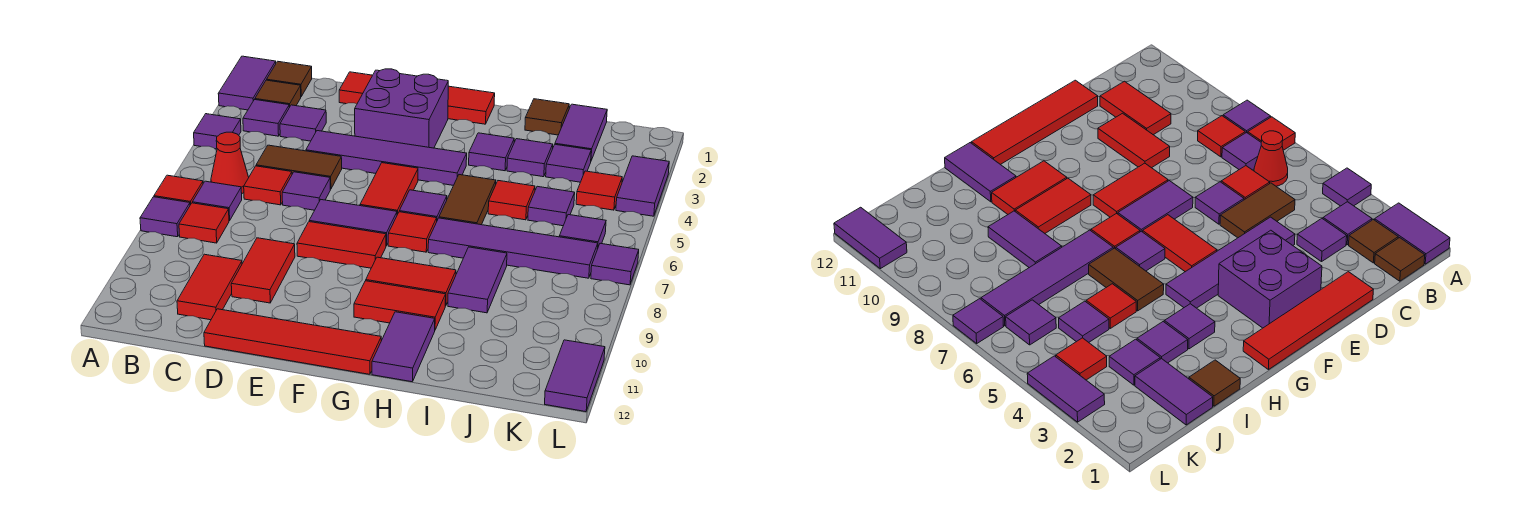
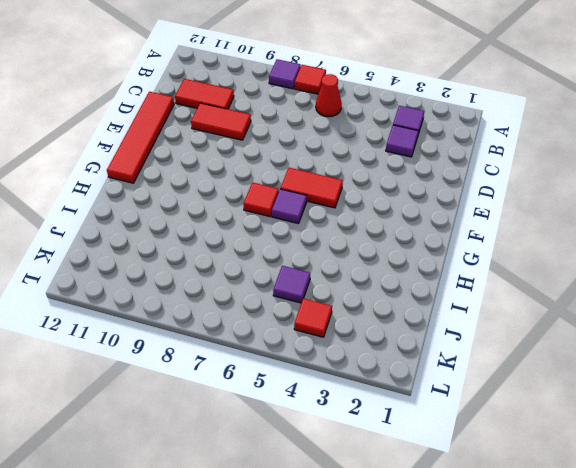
none -> purple 1x2 tile [218,56,276,110]
none -> purple 1x1 tile [194,114,241,149]
none -> brown 1x1 tile [267,61,312,96]
none -> brown 1x1 tile [255,80,301,107]

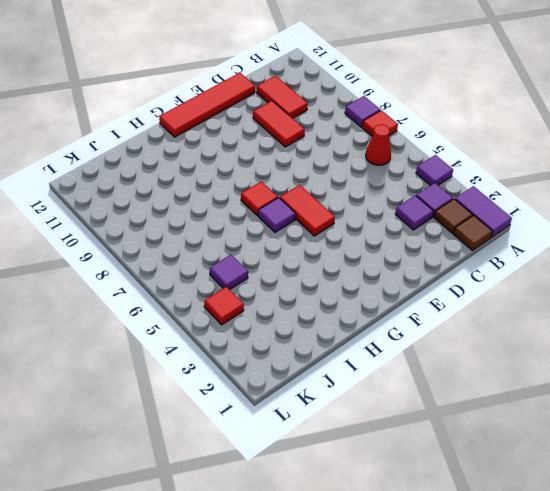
none -> purple 1x1 tile [192,181,242,221]
none -> red 1x1 tile [179,203,229,243]
none -> brown 1x2 tile [256,145,342,189]
none -> red 1x1 tile [244,166,292,205]

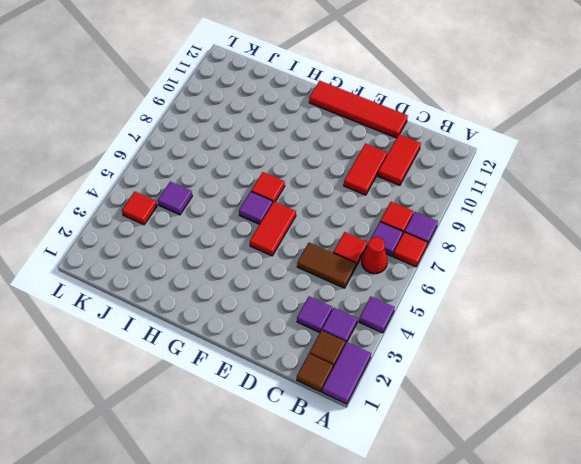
none -> red 1x4 tile [339,72,495,124]
none -> purple 1x4 tile [306,131,467,185]
none -> purple 1x1 tile [282,172,330,210]
none -> purple 2x2 brick [355,69,448,148]

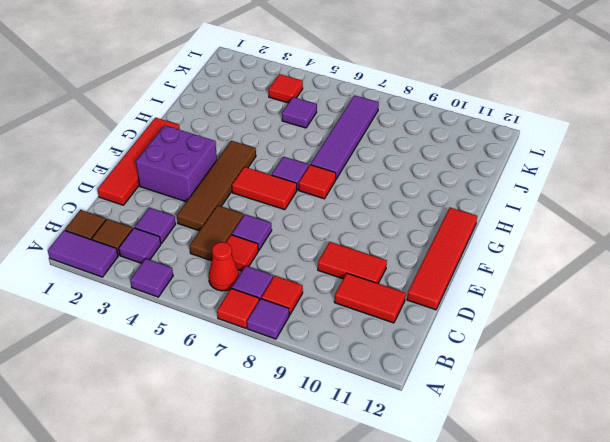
brown 1x4 tile [177,141,256,231] -> purple 1x4 tile [306,131,467,185]
none -> purple 1x2 tile [309,200,397,246]
none -> red 1x2 tile [297,222,386,268]
none -> red 1x2 tile [366,257,456,306]
none -> red 1x2 tile [354,281,446,330]

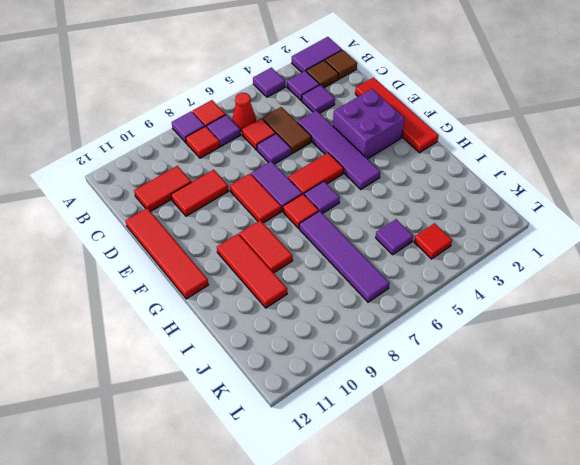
red 1x3 tile [217,234,287,308] -> red 1x2 tile [354,281,446,330]
none -> purple 1x1 tile [469,133,514,171]
none -> brown 1x2 tile [439,175,496,225]
none -> purple 1x2 tile [372,312,435,382]
none -> brown 1x1 tile [525,99,569,135]

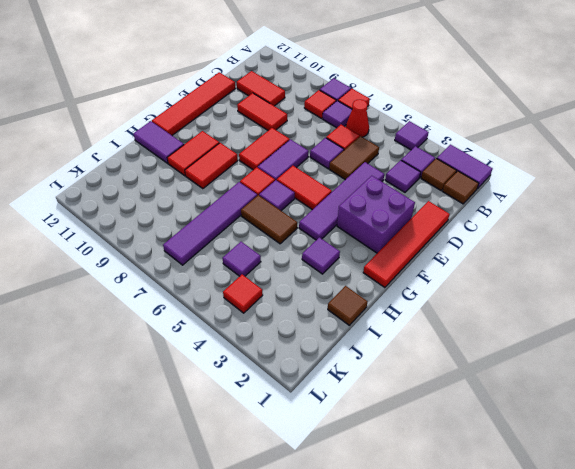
none -> purple 1x1 tile [507,139,553,177]
none -> red 1x1 tile [488,181,535,220]
none -> purple 1x2 tile [448,247,507,313]
none -> purple 1x2 tile [555,104,607,160]

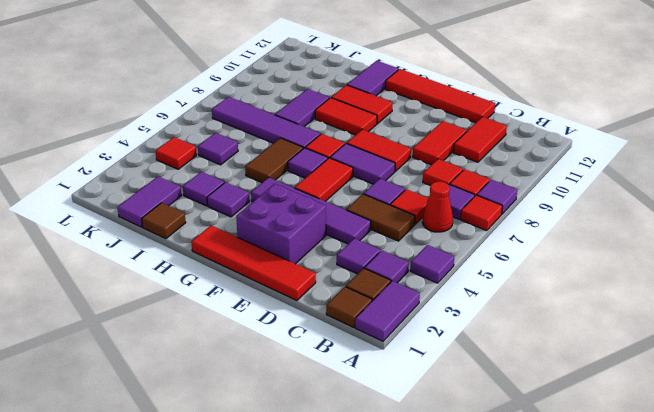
red 1x1 tile [423,159,463,186] -> red 1x1 tile moved to [488,181,535,220]
none -> purple 1x1 tile [546,144,591,182]
none -> purple 1x1 tile [559,215,606,249]
none -> purple 1x2 tile [616,156,669,216]
none -> purple 1x1 tile [591,243,639,285]

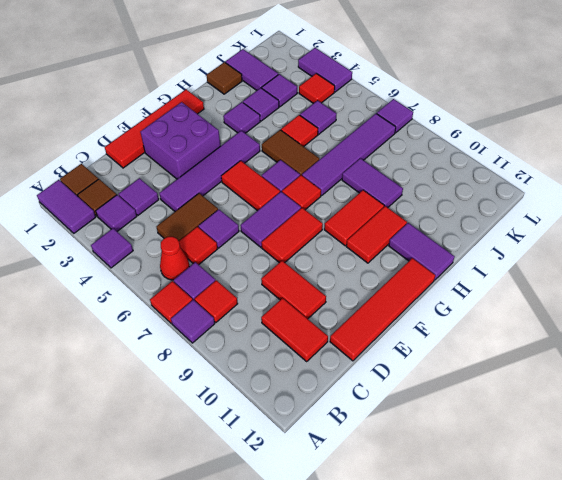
none -> purple 1x1 tile [559,215,606,249]
none -> purple 1x2 tile [545,340,605,412]

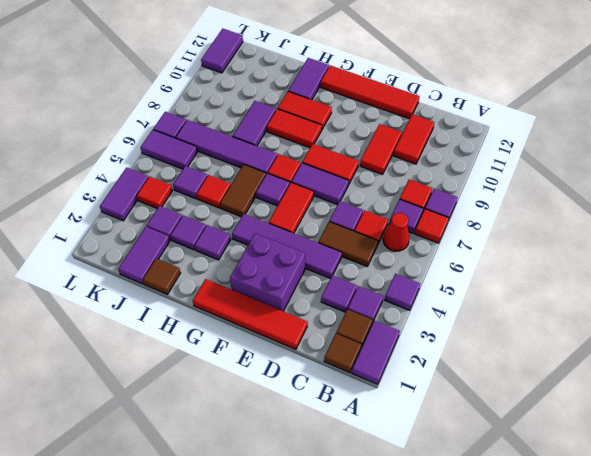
purple 1x2 tile [140,130,197,169] -> purple 1x1 tile [559,215,606,249]

